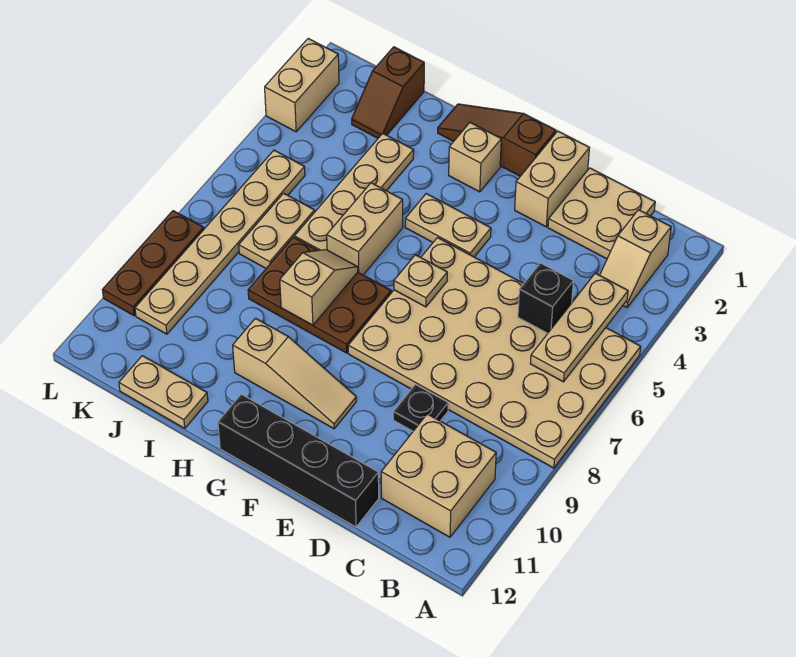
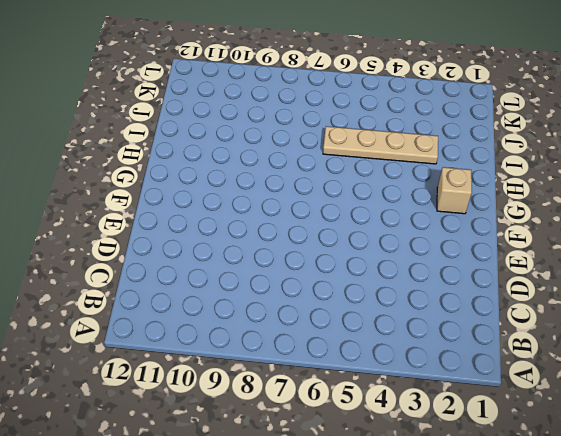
none -> tan 4x6 plate [348,238,641,468]
none -> tan 1x2 slope [600,210,671,307]
none -> tan 2x2 brick [381,414,496,537]

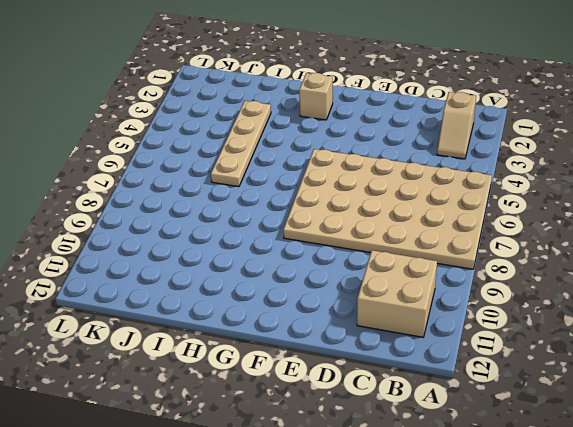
none -> tan 2x2 plate [548,168,655,259]
none -> black 1x1 plate [393,385,448,431]
none -> black 1x4 brick [218,394,379,527]

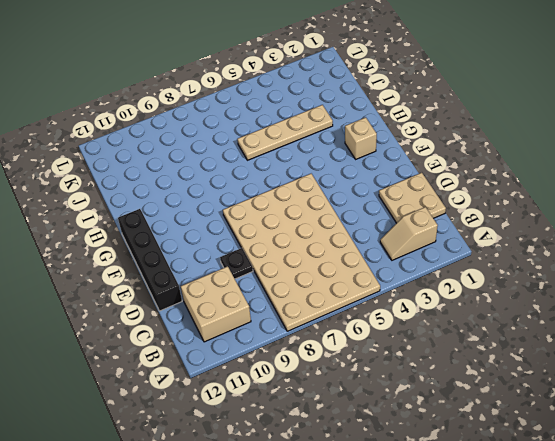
none -> tan 1x2 brick [515,131,589,227]
none -> brown 1x3 slope [438,104,556,176]
none -> tan 1x2 plate [405,194,491,257]

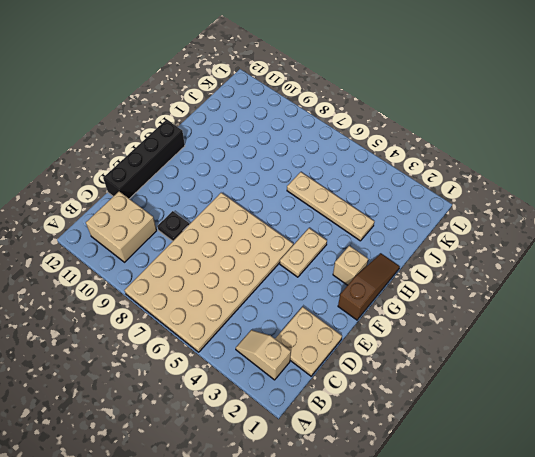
none -> tan 1x2 brick [515,131,589,227]
none -> tan 1x3 slope [233,318,356,429]
none -> brown 2x3 plate [248,237,391,353]

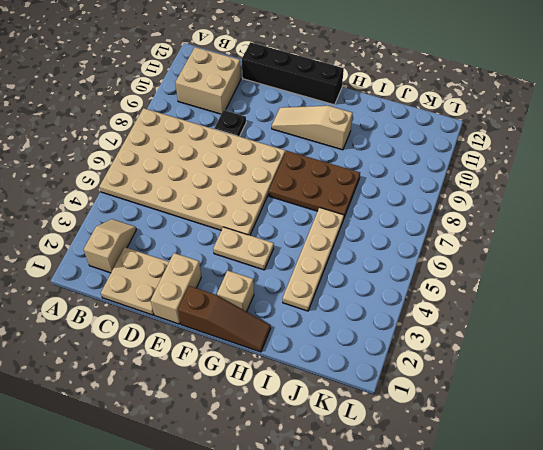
none -> tan 1x2 brick [327,183,403,275]
none -> tan 1x2 plate [119,356,208,428]
none -> brown 1x2 slope [352,47,424,138]

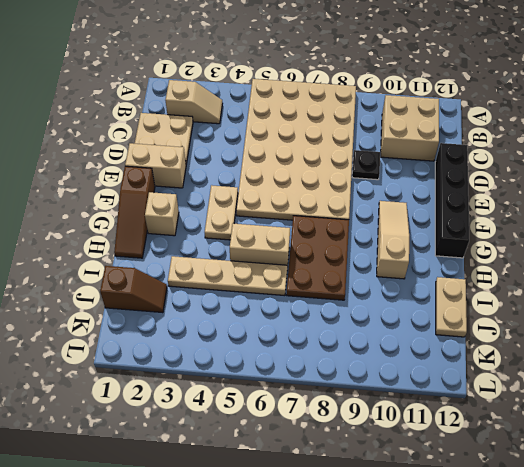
none -> tan 1x2 plate [239,193,315,268]
none -> tan 1x6 plate [135,150,305,334]
none -> tan 1x2 brick [265,39,339,132]

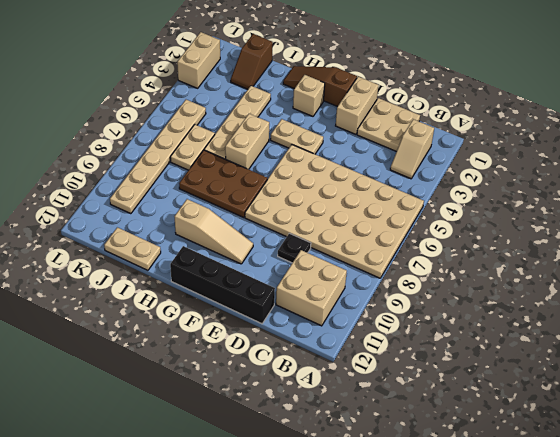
none -> brown 1x3 plate [103,211,204,316]
none -> tan 1x3 plate [530,273,628,382]
none -> black 1x1 brick [518,263,573,333]

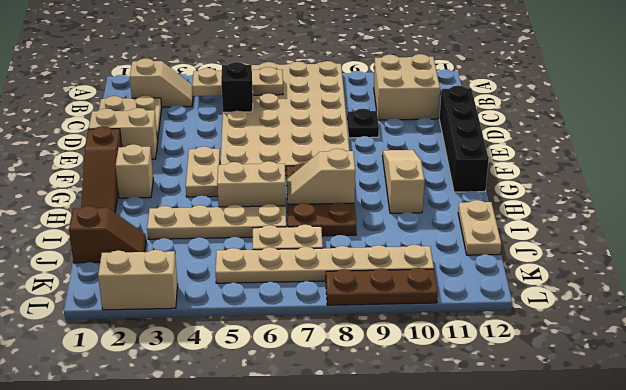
none -> tan 1x1 plate [394,255,447,307]

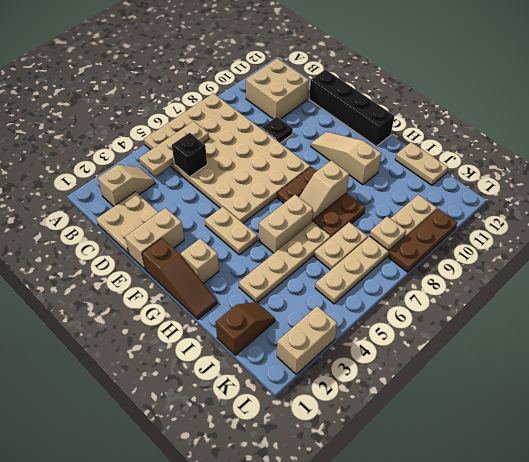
tan 1x1 plate [370,216,406,251] -> tan 1x1 plate moved to [394,255,447,307]

